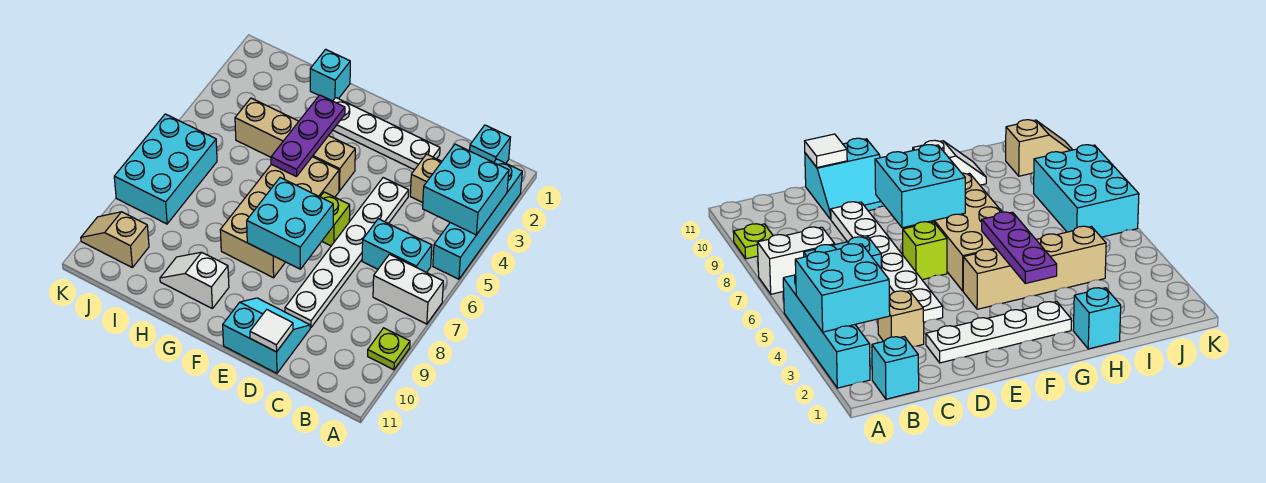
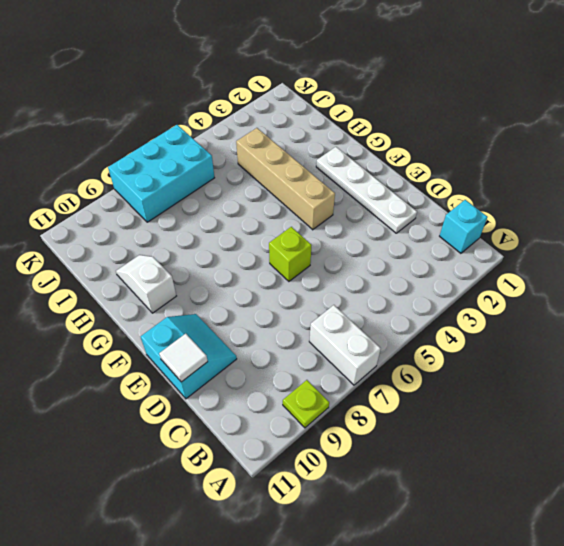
none -> cyan 1x4 brick [433,159,522,279]
none -> cyan 1x2 brick [362,219,432,273]
none -> tan 1x1 brick [410,154,442,203]

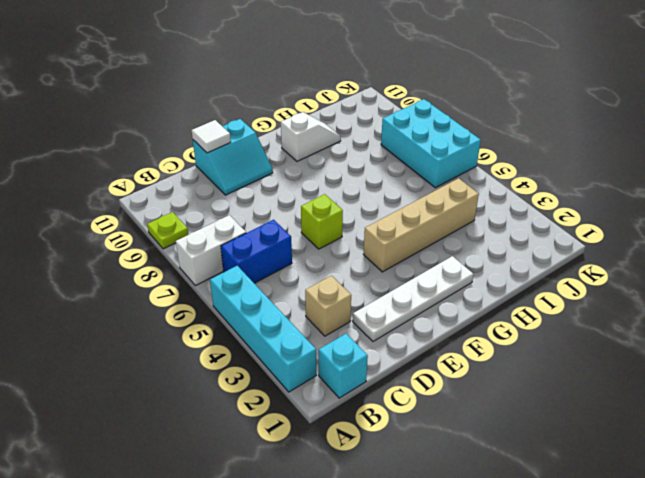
blue 1x2 brick [221,220,292,283] -> cyan 1x2 brick [362,219,432,273]
none -> white 1x6 plate [285,178,409,328]
none -> tan 2x4 brick [220,157,339,278]
none -> cyan 1x1 brick [310,49,350,101]

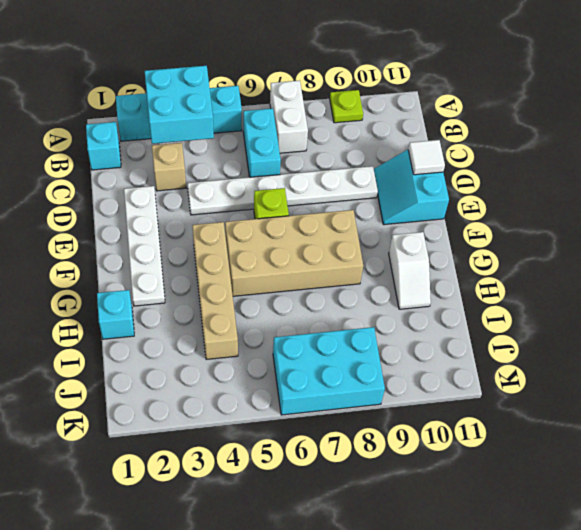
none -> tan 1x2 slope [81,212,149,267]
none -> cyan 2x2 brick [247,178,333,269]
none -> purple 1x3 plate [271,95,345,177]

